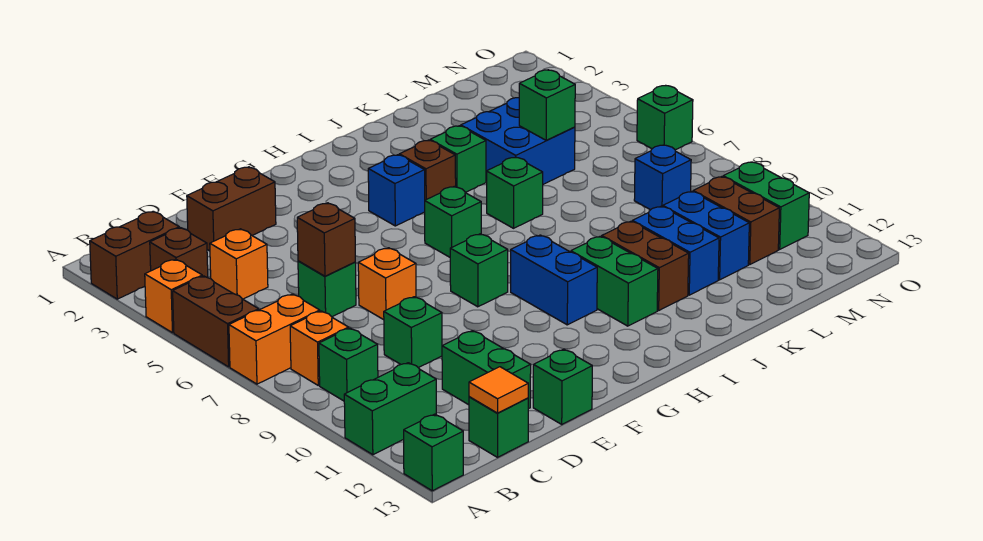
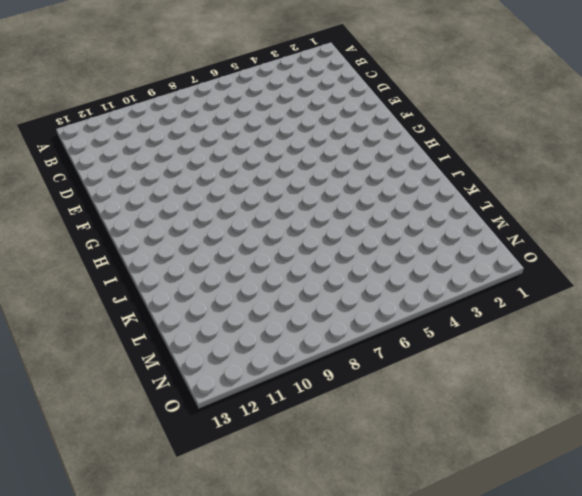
none -> brown 1x2 brick [90,211,179,299]
none -> orange 1x1 brick [145,259,202,333]
none -> brown 1x2 brick [173,276,259,367]
none -> orange 1x2 brick [229,294,320,384]

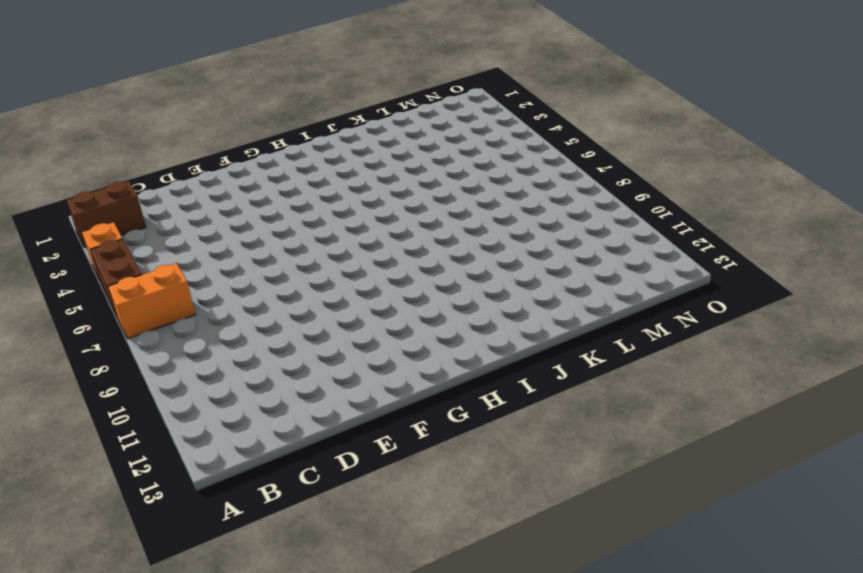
none -> green 1x2 brick [344,363,436,455]
none -> green 1x1 brick [404,414,463,491]
none -> brown 1x1 brick [150,228,208,278]
none -> orange 1x1 brick [290,311,349,385]

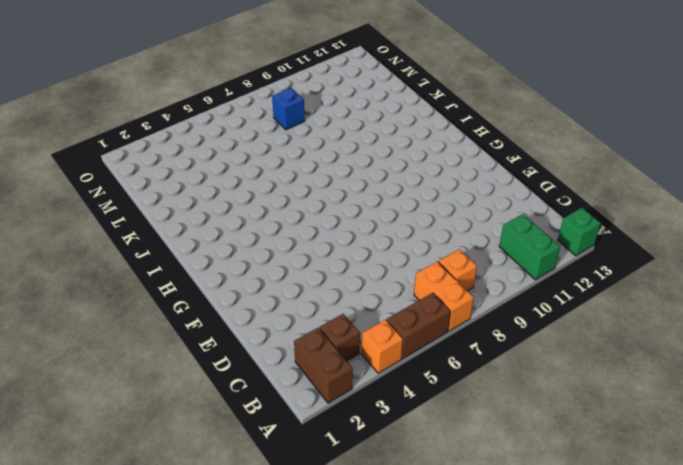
none -> green 1x1 brick [319,328,378,401]
none -> orange 1x1 brick [210,229,268,299]
none -> green 1x1 brick [469,397,528,457]
none -> brown 1x2 brick [187,167,276,251]

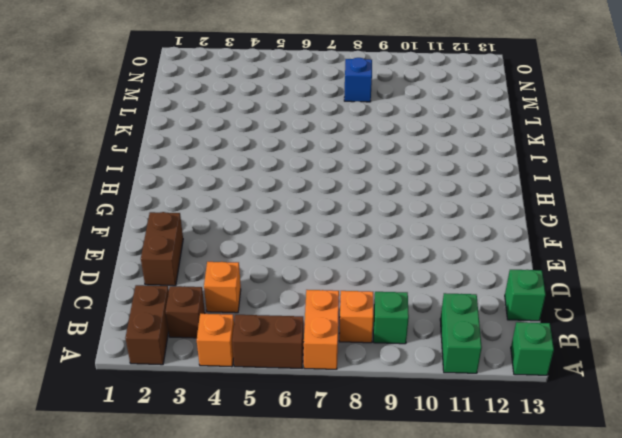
none -> green 1x1 brick [298,261,356,317]
none -> green 1x1 brick [384,297,442,368]
none -> green 1x2 brick [442,331,531,409]
none -> orange 1x1 brick [358,248,416,320]

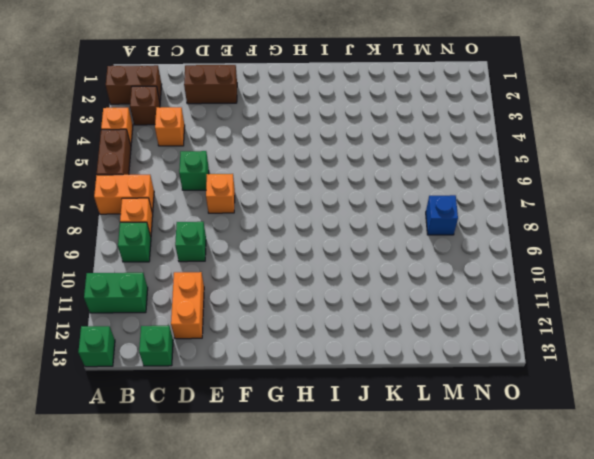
orange 1x2 brick [171,272,204,339] -> green 1x2 brick [442,331,531,409]
none -> green 1x1 brick [533,349,592,424]
none -> green 1x1 brick [450,234,508,307]
none -> blue 1x1 brick [368,155,425,226]
none -> green 1x1 brick [425,187,481,257]

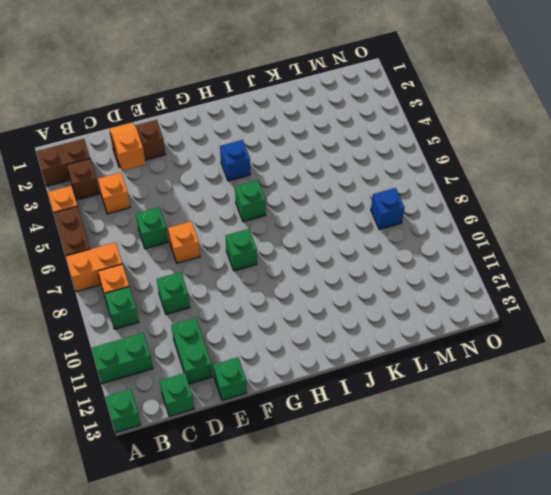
orange 1x2 slope [109,123,145,171] -> none
none -> blue 1x2 brick [511,235,597,325]
none -> brown 1x1 brick [399,140,456,200]
none -> green 1x2 brick [571,236,658,326]
none -> green 1x1 brick [430,126,486,193]

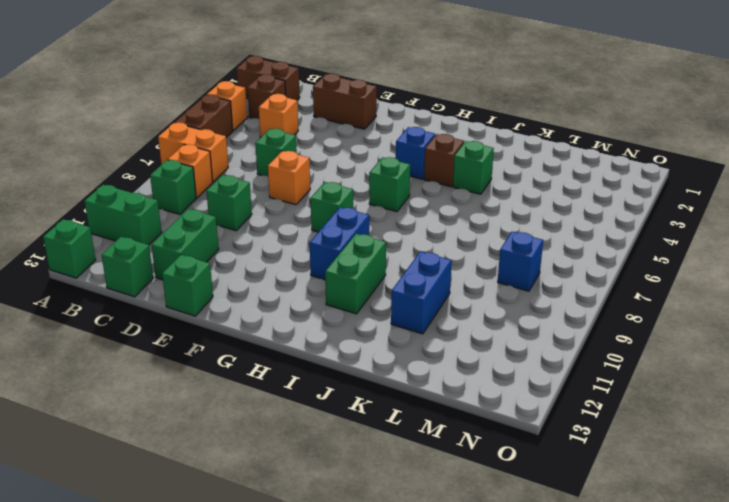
none -> green 1x1 brick [487,157,543,228]
none -> brown 1x2 brick [602,221,689,310]
none -> blue 2x2 brick [461,98,575,184]
none -> blue 1x2 brick [663,191,749,280]

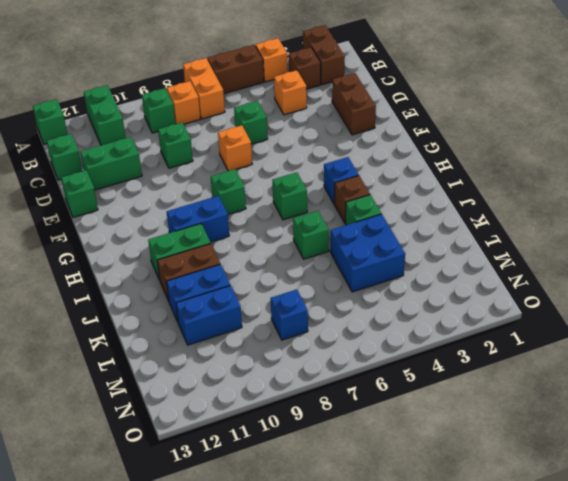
none -> brown 1x2 brick [693,177,779,265]
none -> green 1x2 brick [723,162,809,249]
none -> green 1x1 brick [637,86,693,150]
none -> orange 1x1 tile [469,367,528,413]

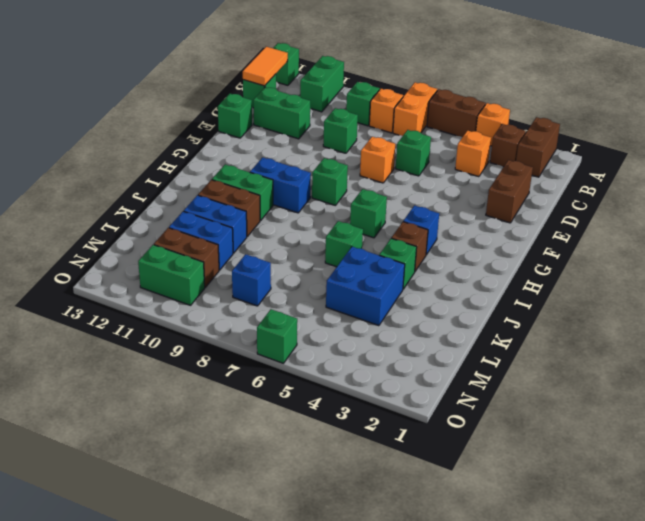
orange 1x2 tile [243,47,288,86] -> orange 1x1 tile [469,367,528,413]
none -> brown 1x1 brick [297,203,355,276]
none -> green 1x1 brick [519,70,575,140]

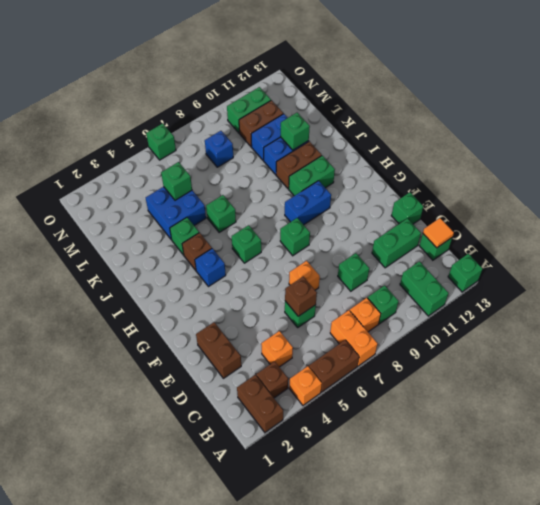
green 1x1 brick [281,113,310,150] -> none

